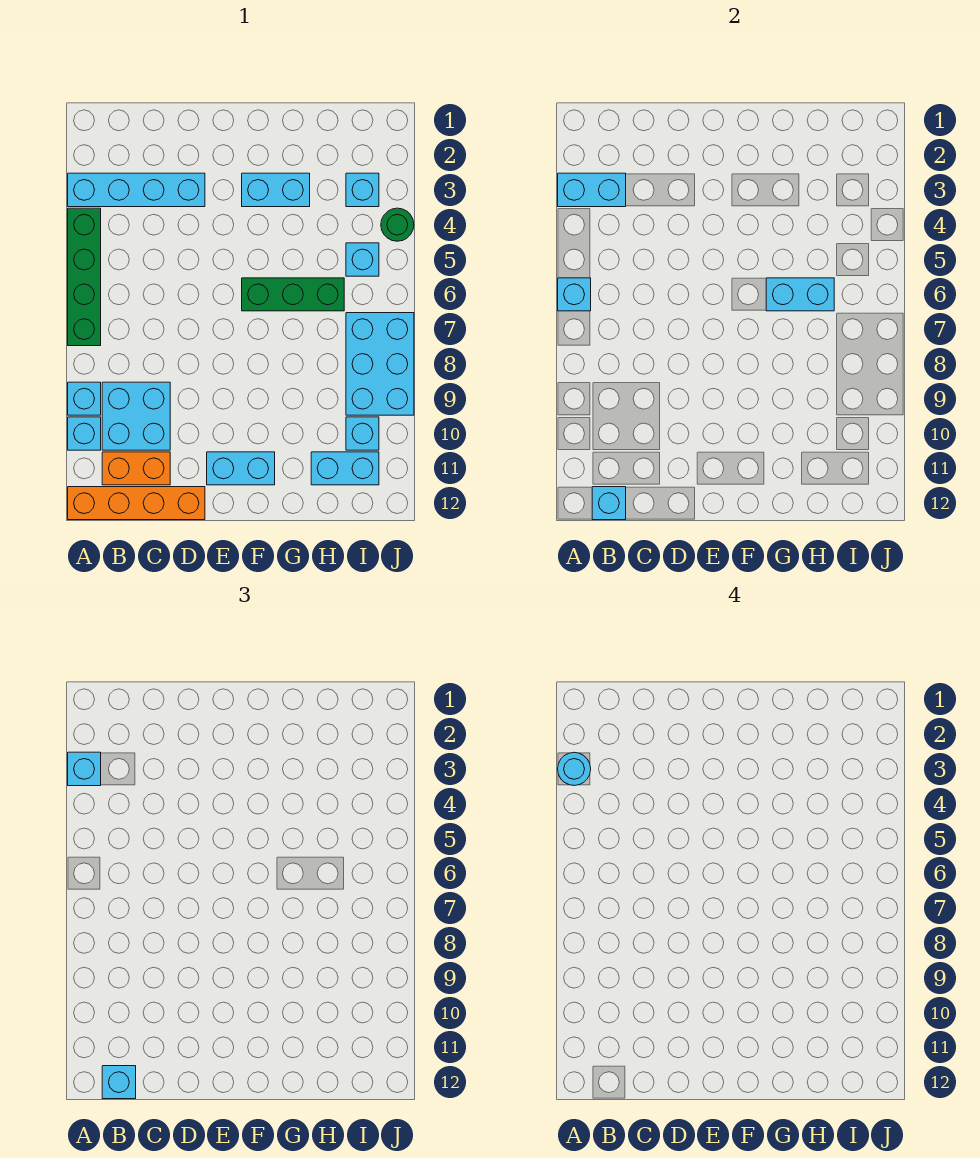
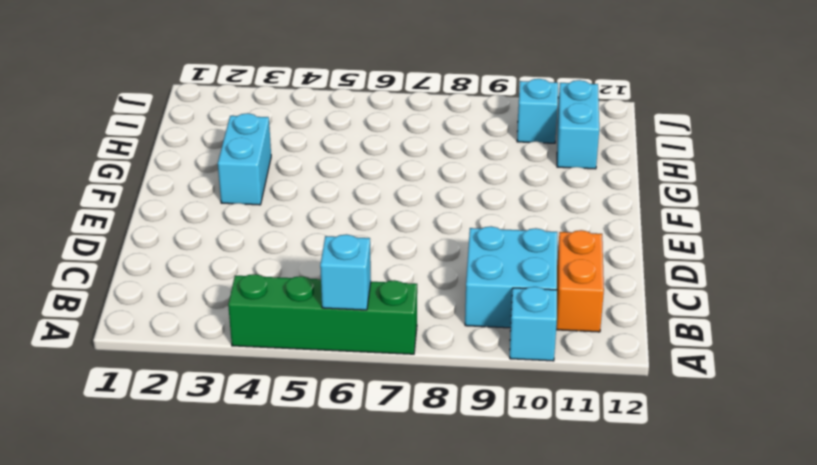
none -> cyan 1x4 brick [68,173,205,207]
none -> cyan 1x1 brick [68,382,101,415]
none -> orange 1x4 brick [68,487,205,520]

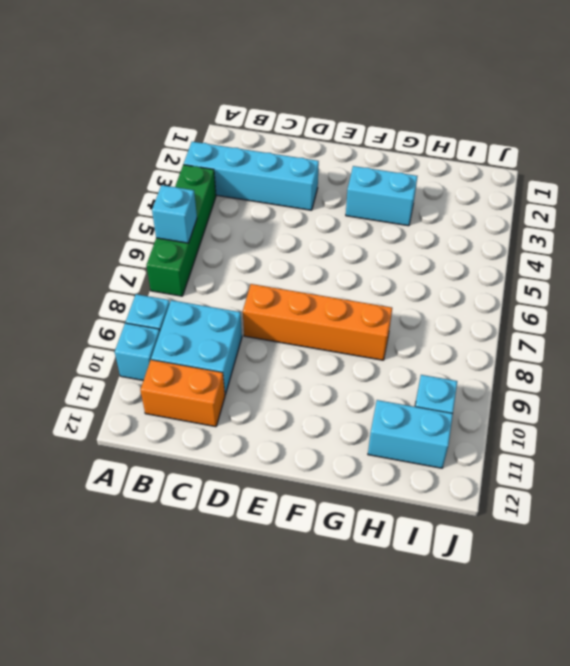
orange 1x4 brick [243,284,392,360] -> orange 1x4 brick moved to [68,487,205,520]
none -> cyan 1x2 brick [207,452,275,485]
none -> green 1x3 brick [242,278,344,311]
none -> cyan 1x1 brick [346,173,379,207]

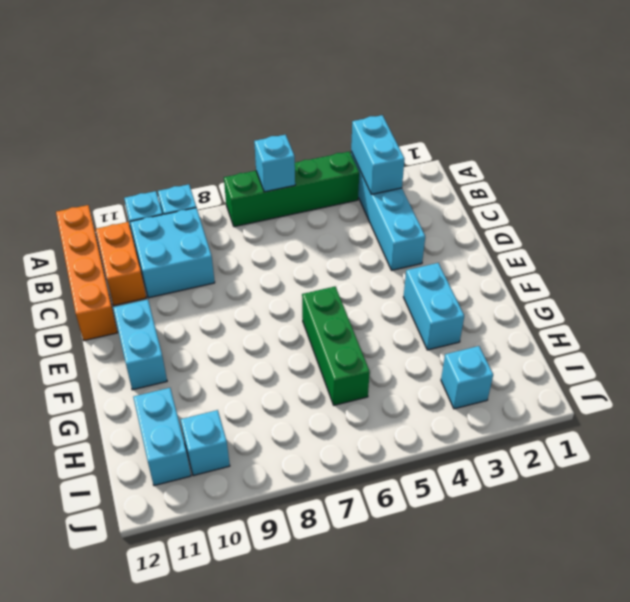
none -> cyan 1x1 brick [346,243,379,276]
none -> cyan 2x3 brick [346,313,414,415]
none -> green 1x1 round brick [381,208,414,241]

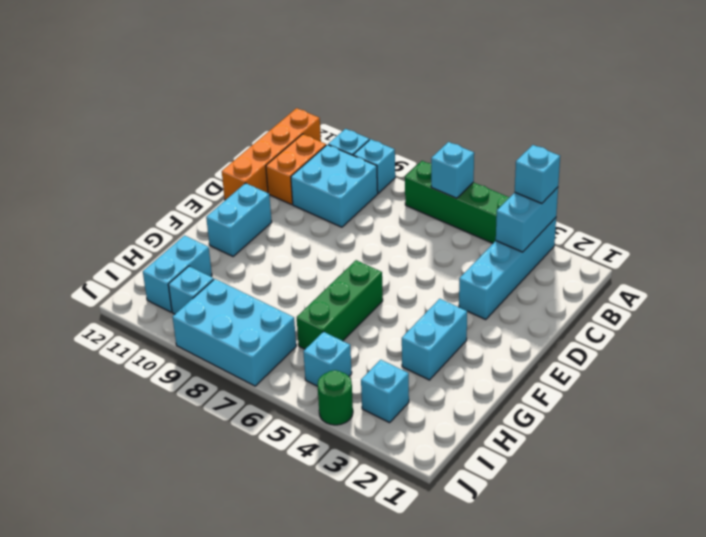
none -> cyan 1x1 brick [592,487,626,520]
none -> cyan 1x2 brick [766,278,834,311]
none -> cyan 1x1 brick [102,1066,136,1099]

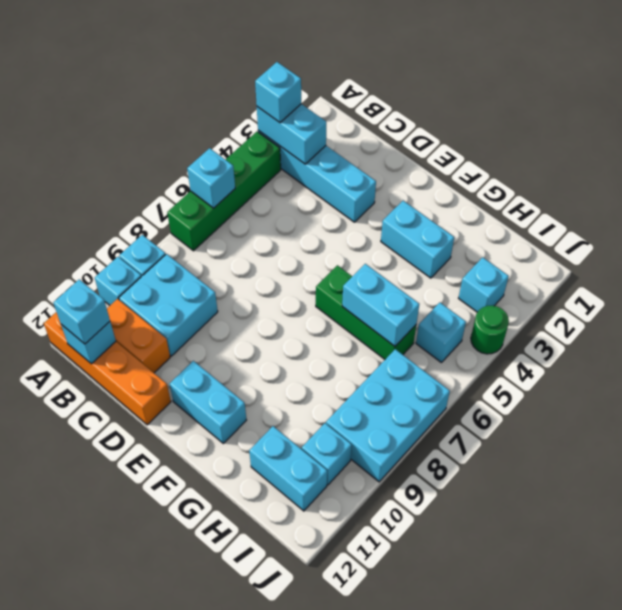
none -> cyan 1x1 round brick [558,752,591,786]

